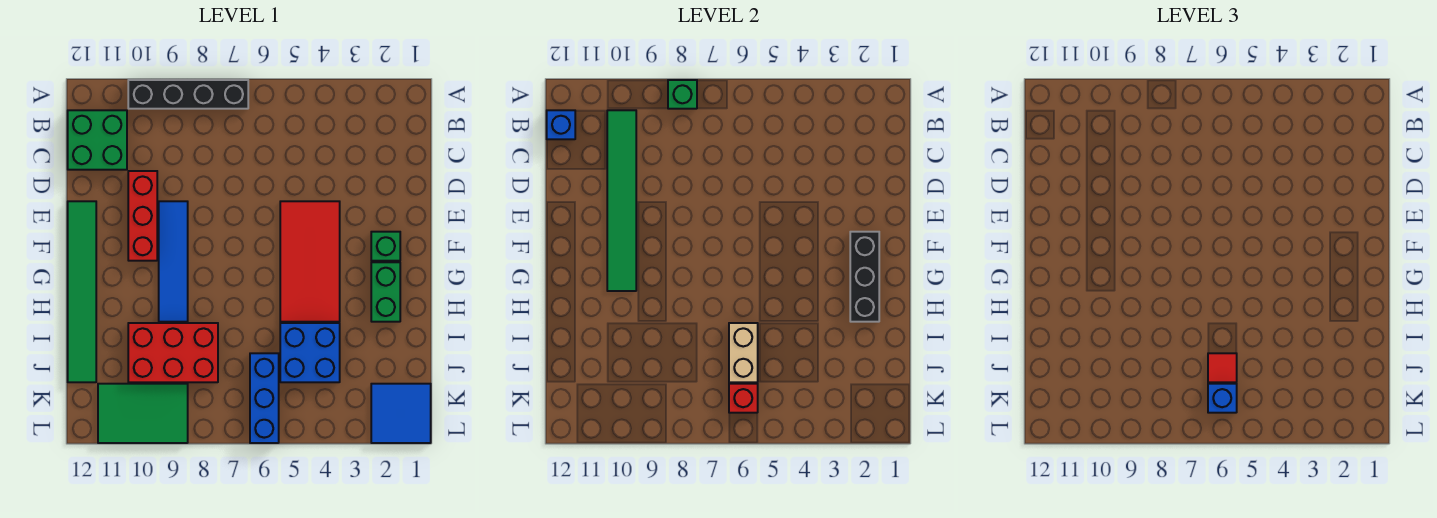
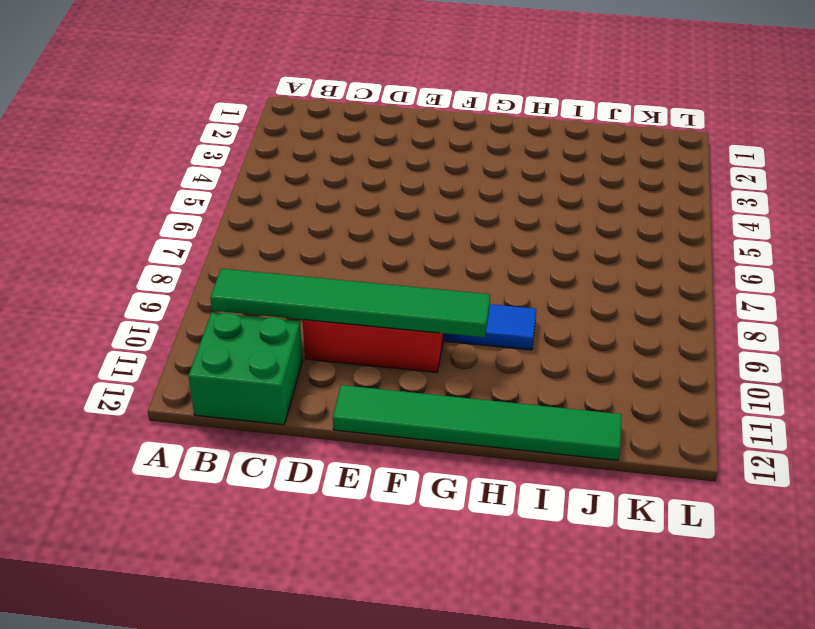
none -> black 1x4 brick [128,80,248,109]
none -> red 2x4 tile [280,201,340,322]
none -> green 1x1 brick [371,232,400,261]

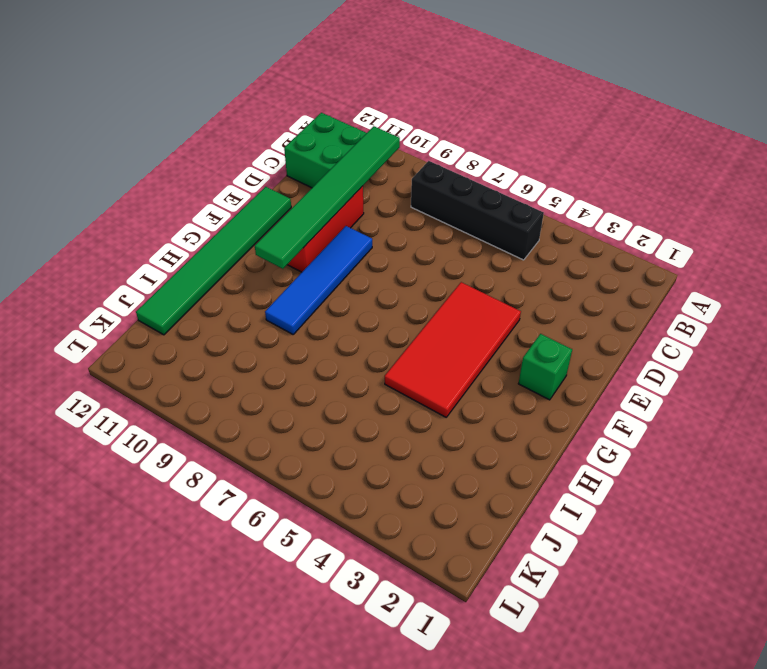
black 1x4 brick [411,161,544,260] -> black 1x4 brick moved to [128,80,248,109]
none -> green 1x2 brick [371,262,400,322]
none -> blue 2x2 brick [280,323,340,382]
none -> red 2x3 brick [128,323,218,382]

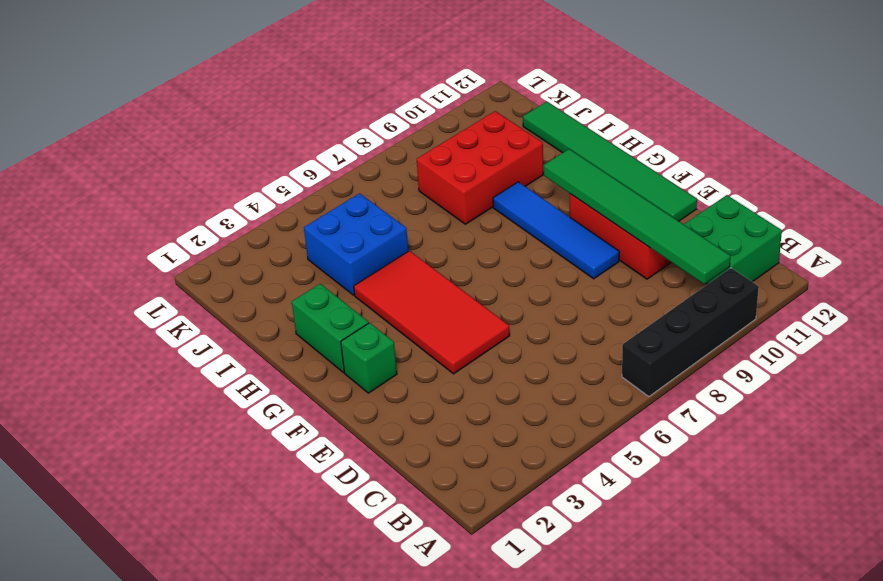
none -> blue 1x3 brick [250,353,279,443]
none -> blue 2x2 tile [371,384,431,443]
none -> green 2x3 tile [98,384,188,443]

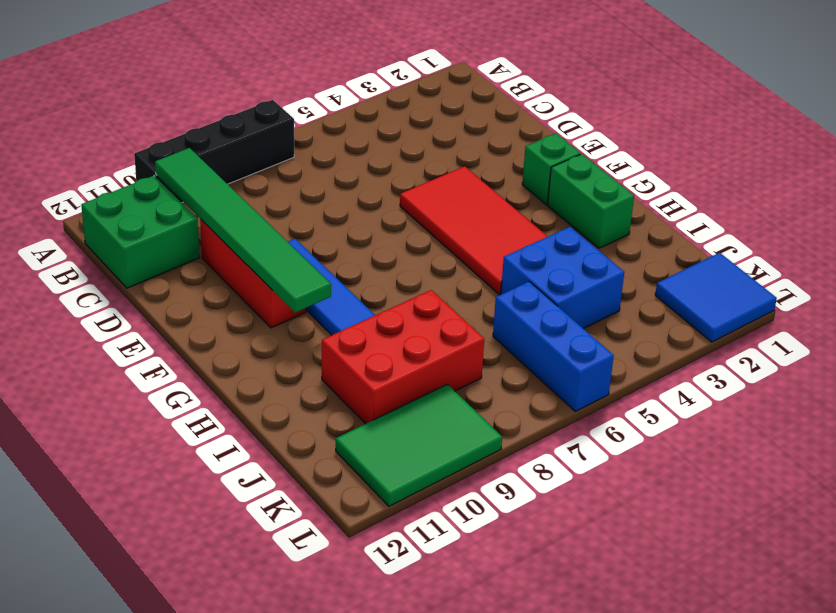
none -> green 1x6 tile [68,201,96,382]
none -> green 1x1 brick [668,80,697,109]
none -> blue 1x1 brick [547,110,575,139]

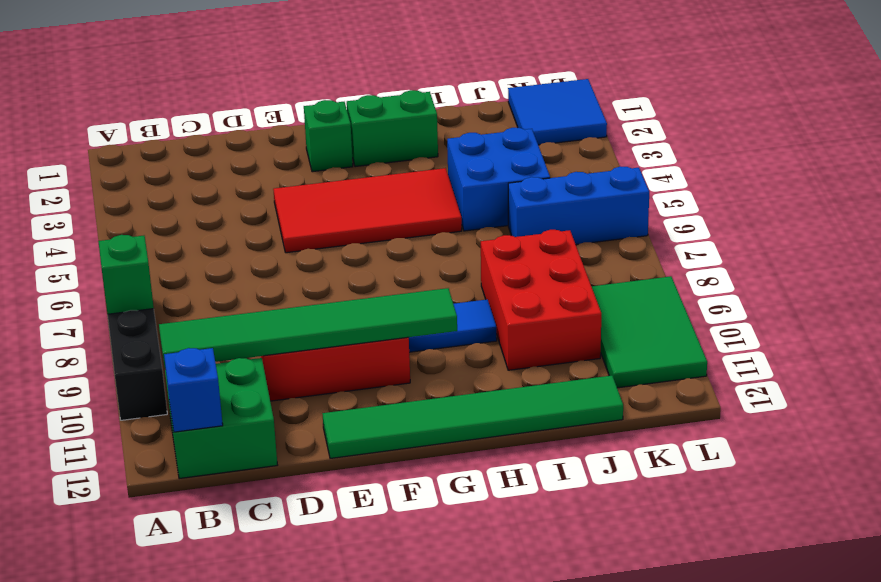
none -> black 1x3 brick [850,232,879,322]
none -> tan 1x2 brick [729,323,758,382]
none -> red 1x1 brick [729,384,758,413]

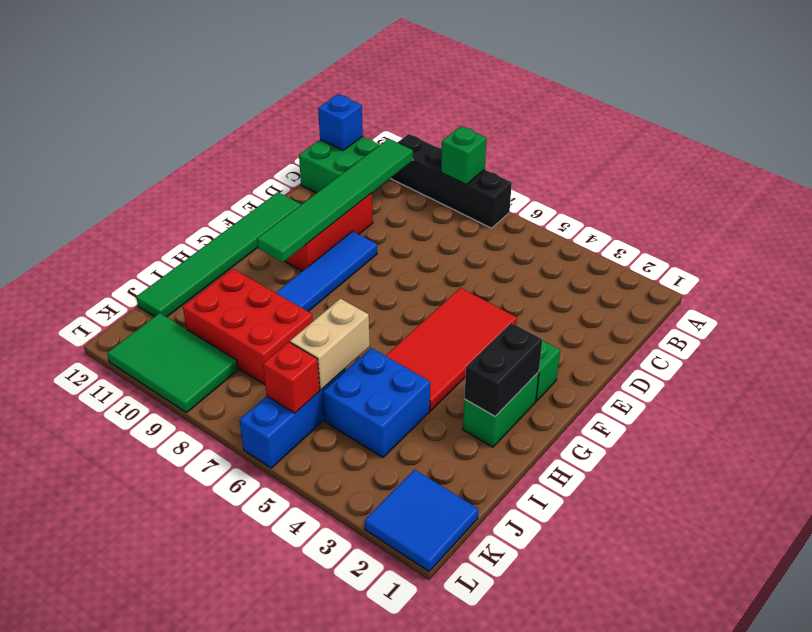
black 1x2 brick [464,323,542,416] -> black 1x3 brick [850,232,879,322]
none -> red 1x1 tile [1208,353,1237,382]
none -> blue 1x1 brick [1208,384,1237,413]

